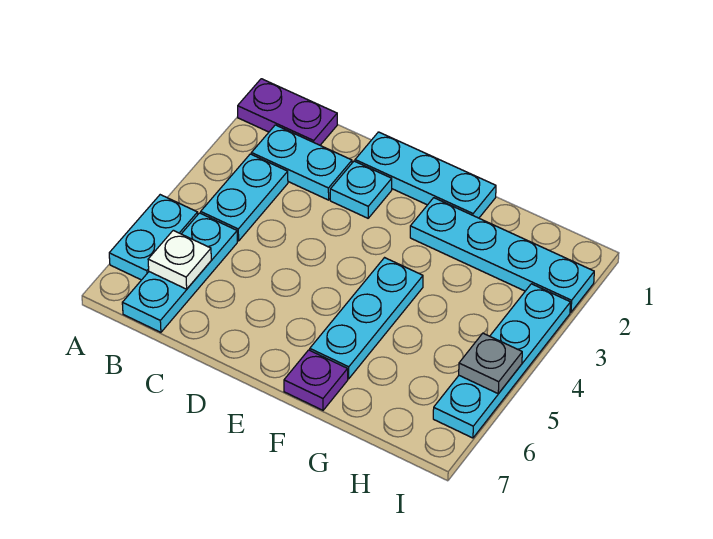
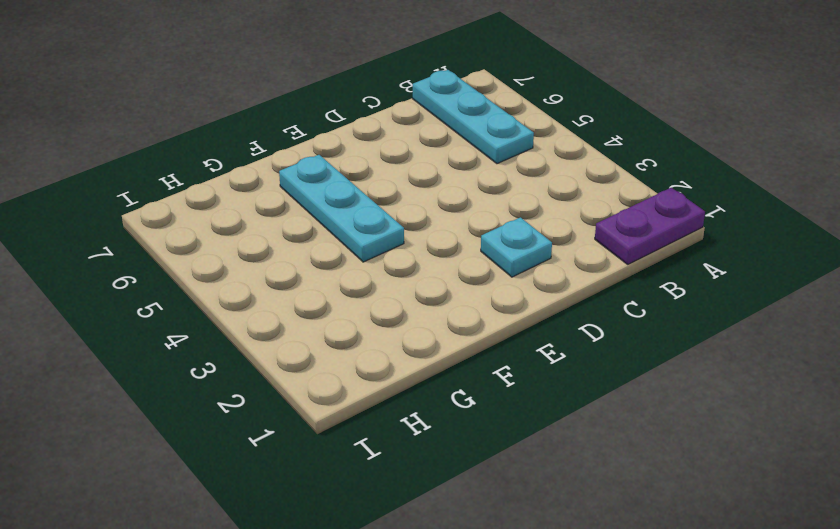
none -> cyan 1x2 plate [109,195,198,280]
none -> cyan 1x2 plate [251,125,352,200]
none -> cyan 1x2 plate [201,154,288,241]

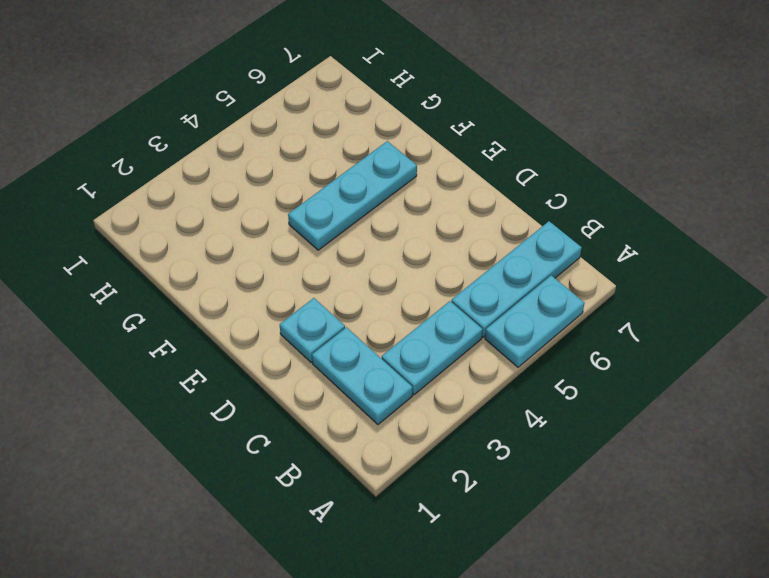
none -> purple 1x2 plate [238,79,337,145]
none -> cyan 1x3 plate [355,132,496,218]
none -> cyan 1x4 plate [410,198,594,312]

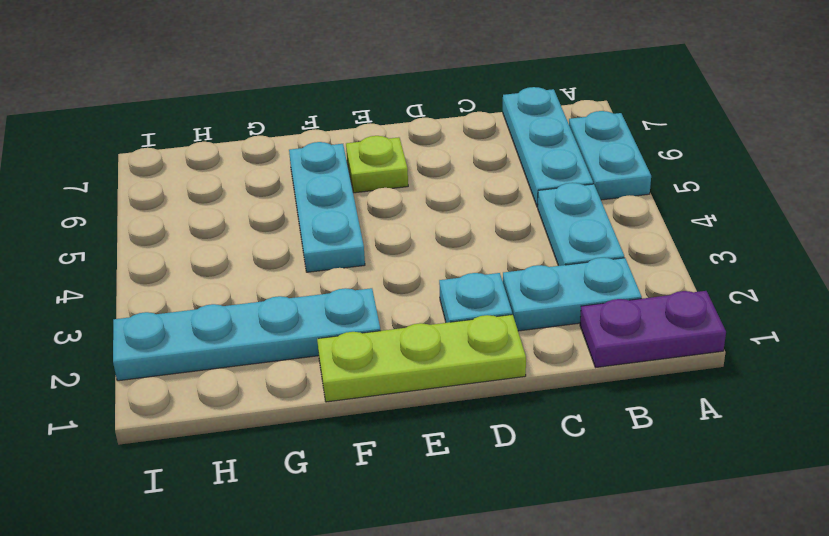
lime 1x3 plate [317,315,526,402] -> cyan 1x3 plate [355,132,496,218]
lime 1x1 plate [346,136,408,193] -> none
none -> purple 1x1 plate [284,350,348,410]
none -> cyan 1x4 plate [433,284,570,438]
none -> white 1x1 plate [148,230,211,289]

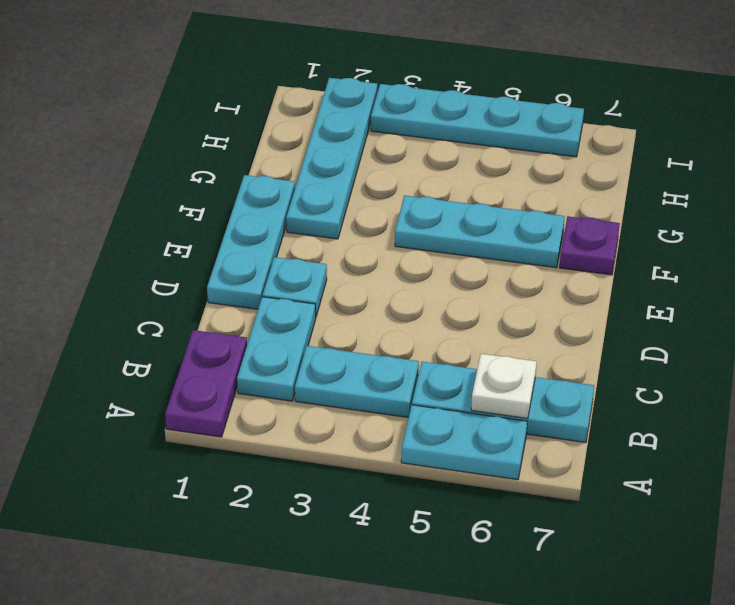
none -> grey 1x1 plate [459,333,522,394]

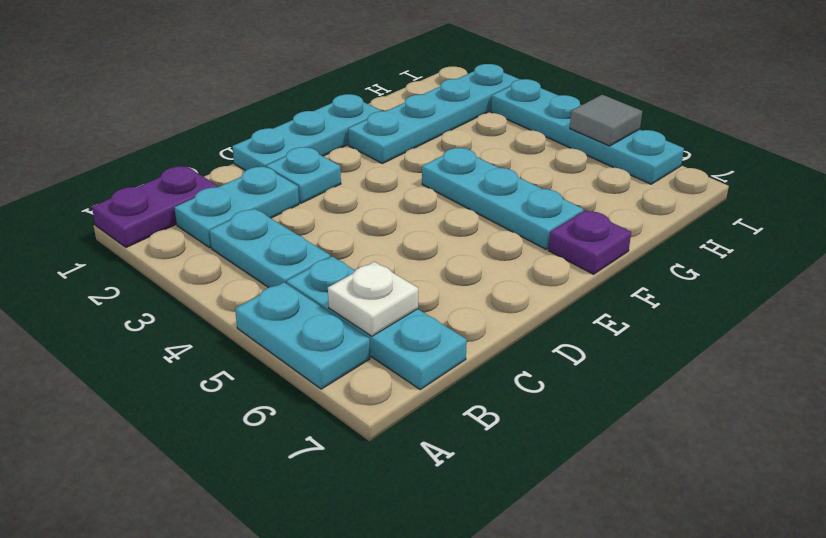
grey 1x1 tile [570,95,642,146] -> grey 1x1 plate [459,333,522,394]

